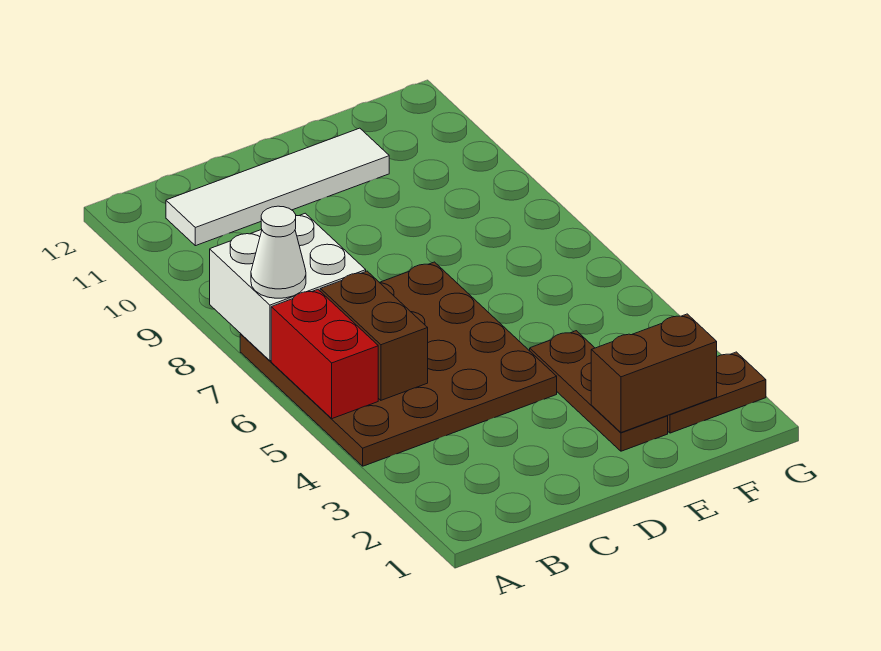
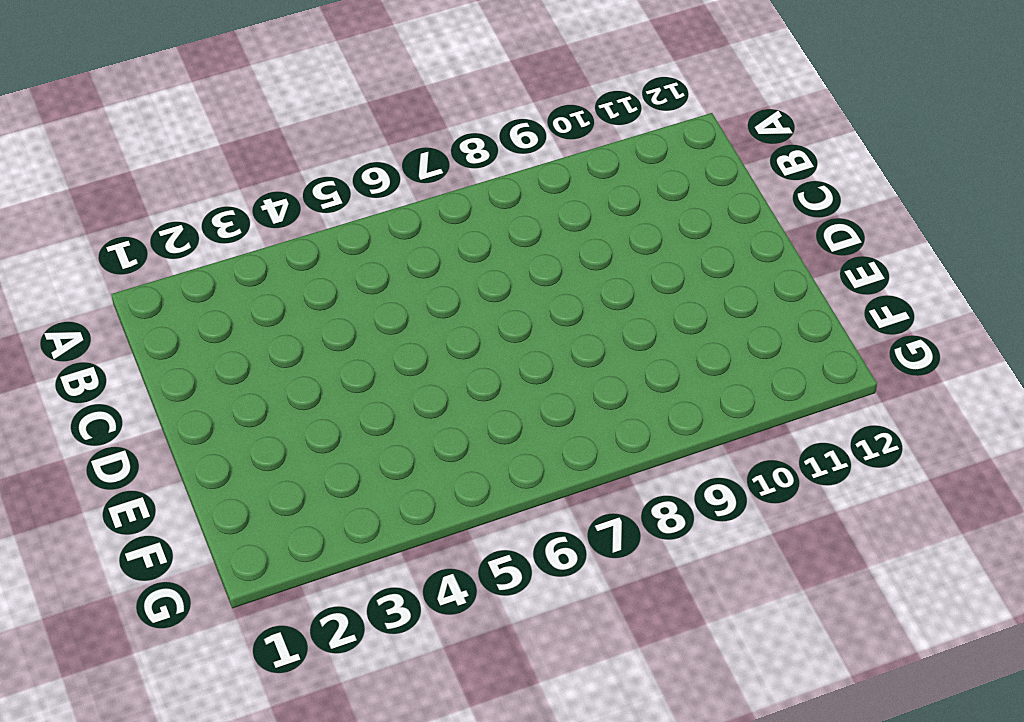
none -> brown 4x4 plate [240,262,557,466]
none -> white 1x4 tile [166,128,389,246]

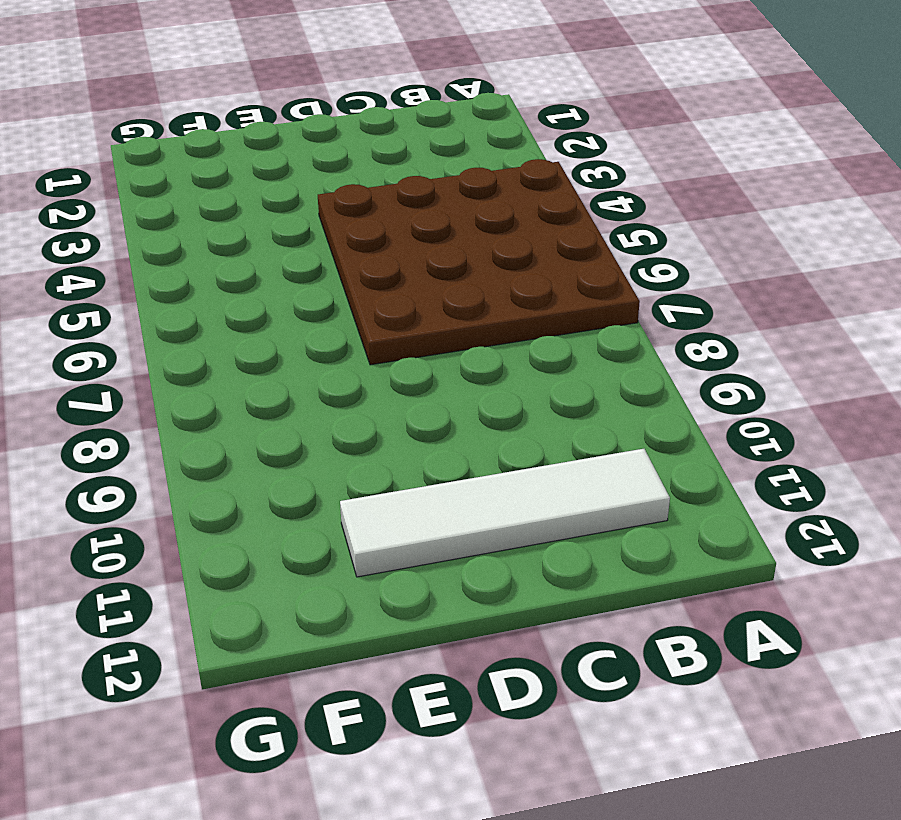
none -> brown 1x3 plate [530,331,668,451]
none -> brown 1x2 plate [668,352,766,433]

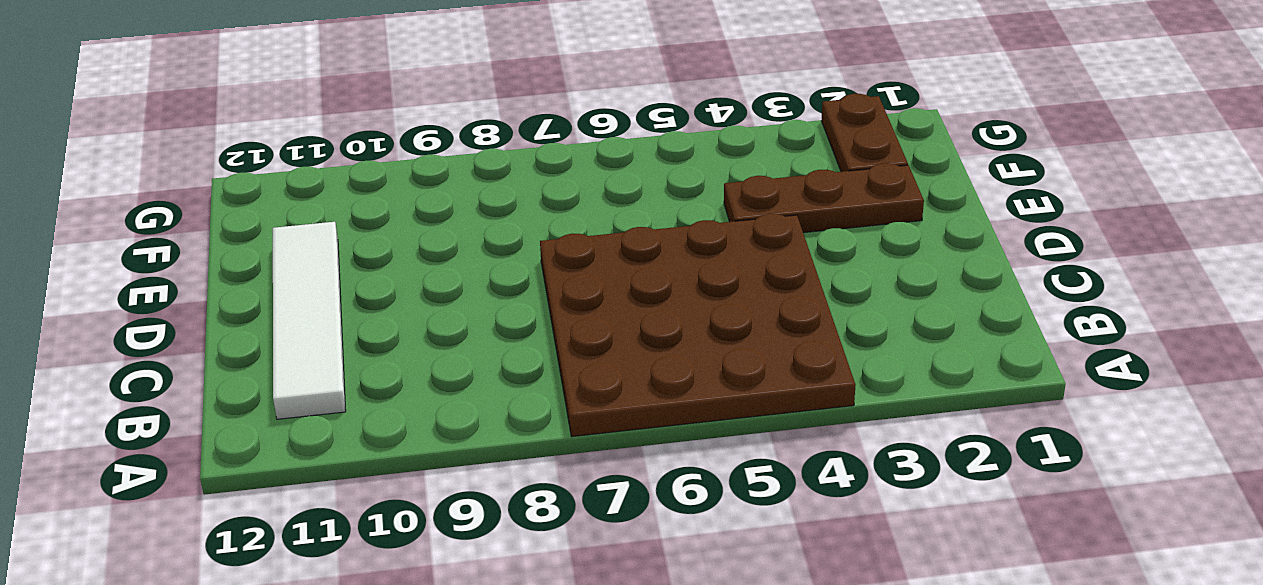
none -> red 1x2 brick [271,290,378,419]
none -> white 2x2 brick [210,213,366,361]

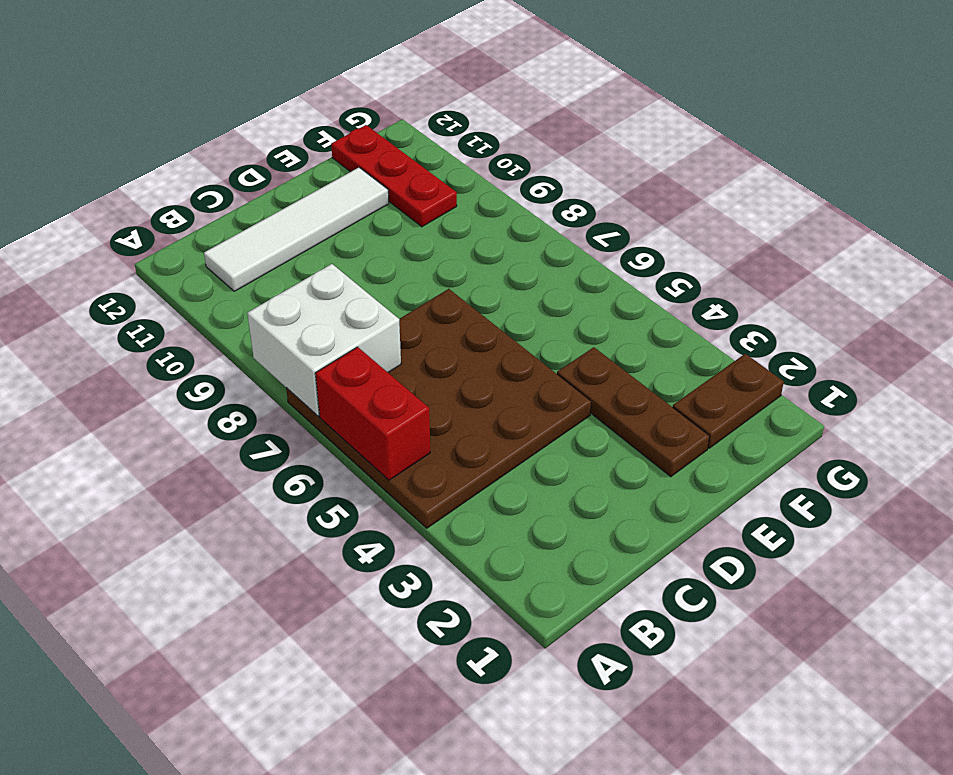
red 1x3 plate [331,125,457,227] -> none
none -> brown 1x2 brick [320,271,428,400]
none -> brown 1x2 brick [591,314,717,433]

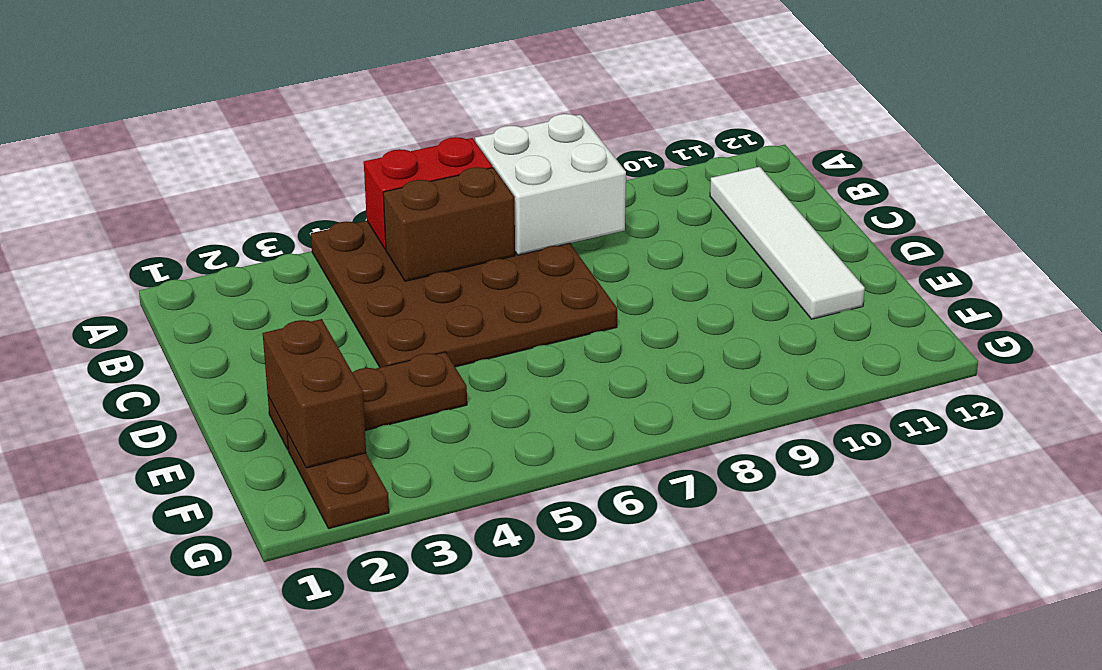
none -> white 1x1 cone [251,206,306,298]

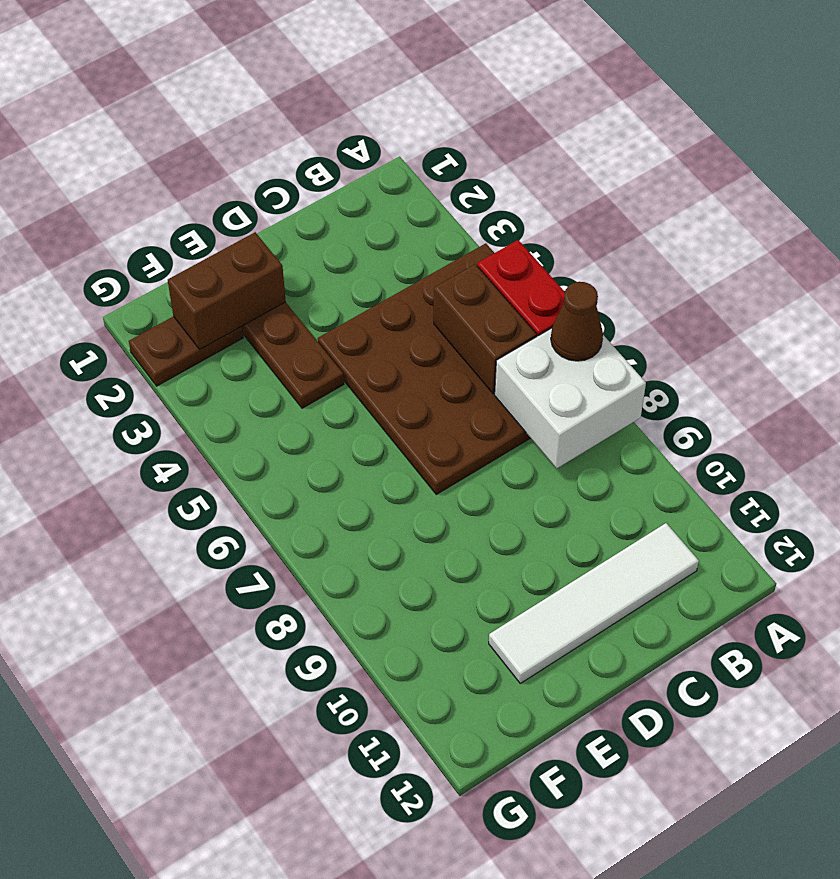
brown 1x1 cone [551,282,603,361] -> white 1x1 cone [251,206,306,298]

